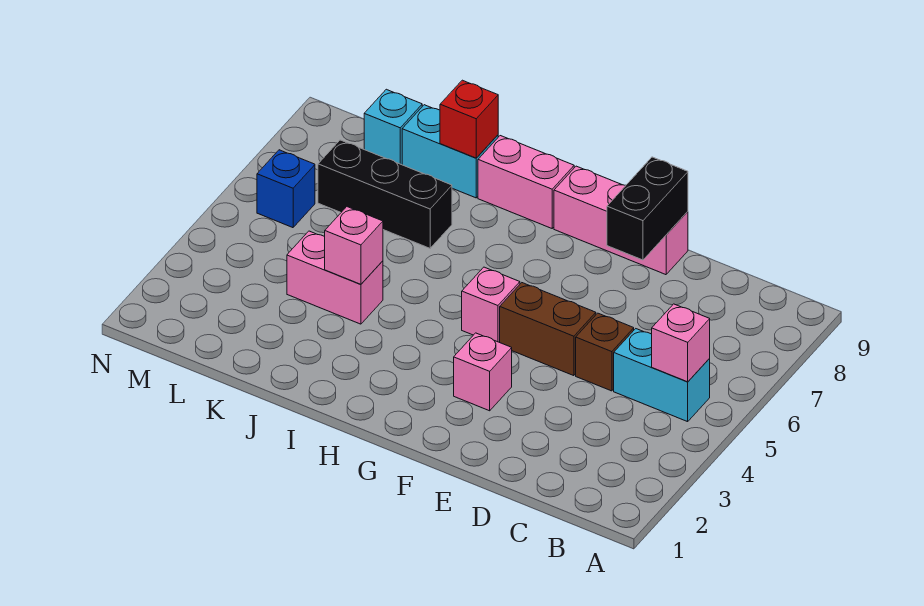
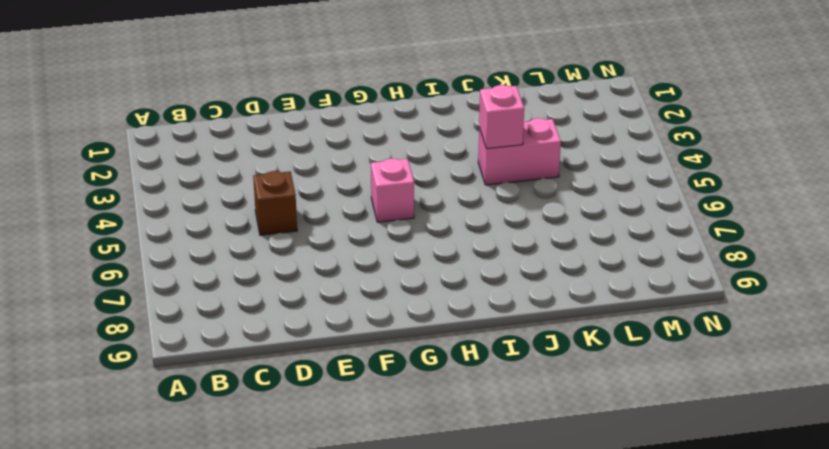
none -> cyan 1x2 brick [614,329,710,422]
none -> brown 1x2 brick [500,283,596,376]
none -> pink 1x3 brick [554,166,688,275]

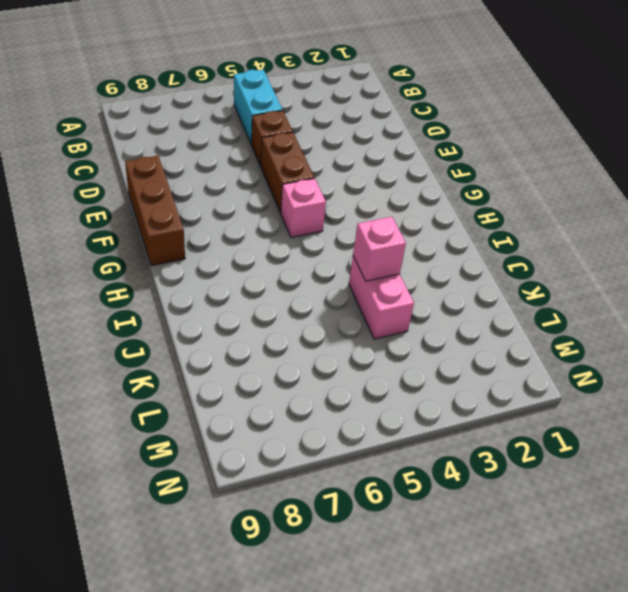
brown 1x3 brick [125,156,185,266] -> pink 1x3 brick [554,166,688,275]
none -> pink 1x1 brick [454,333,512,411]
none -> pink 1x2 brick [478,136,574,228]
none -> black 1x3 brick [318,140,452,248]

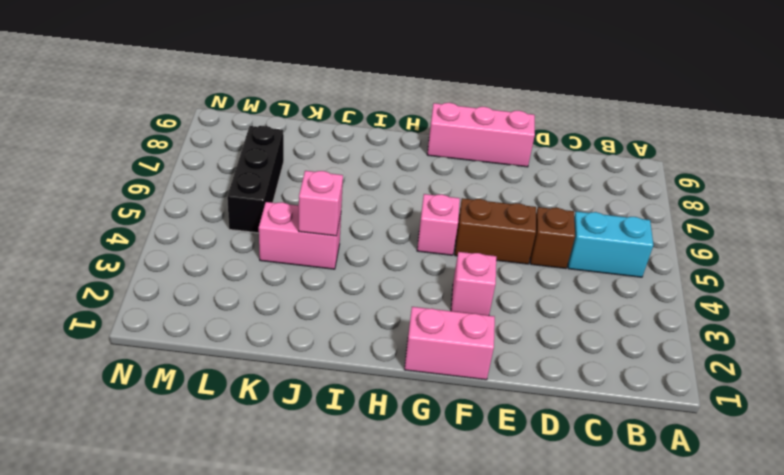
pink 1x2 brick [404,307,495,380] -> pink 1x2 brick moved to [478,136,574,228]
black 1x3 brick [227,126,284,233] -> black 1x3 brick turned to [318,140,452,248]
none -> cyan 1x2 brick [402,105,498,198]
none -> cyan 1x1 brick [364,89,422,165]
none -> blue 1x1 brick [257,150,315,228]

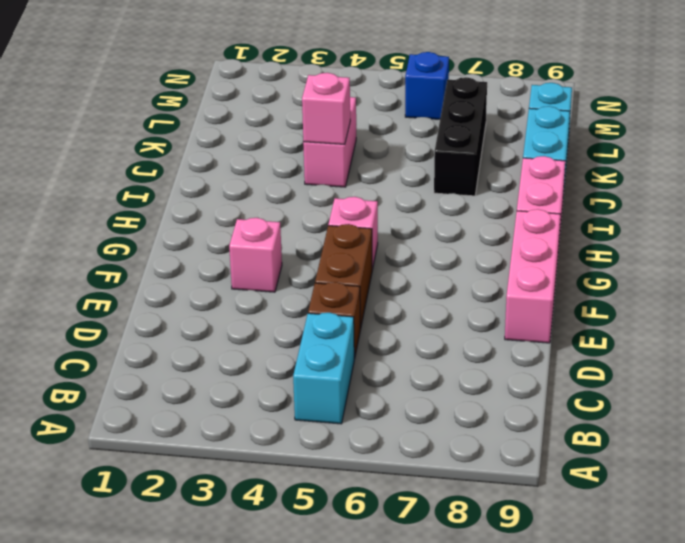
none -> pink 1x1 brick [652,304,710,382]
none -> black 1x2 brick [607,157,688,260]
none -> red 1x1 brick [440,80,498,158]

